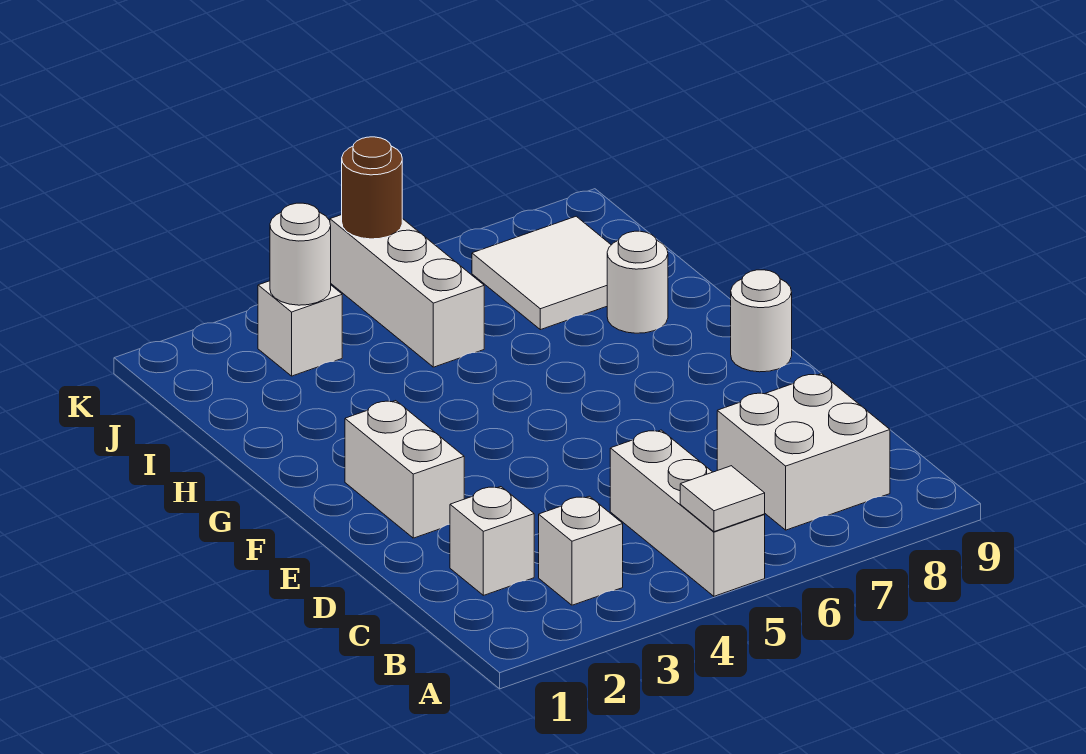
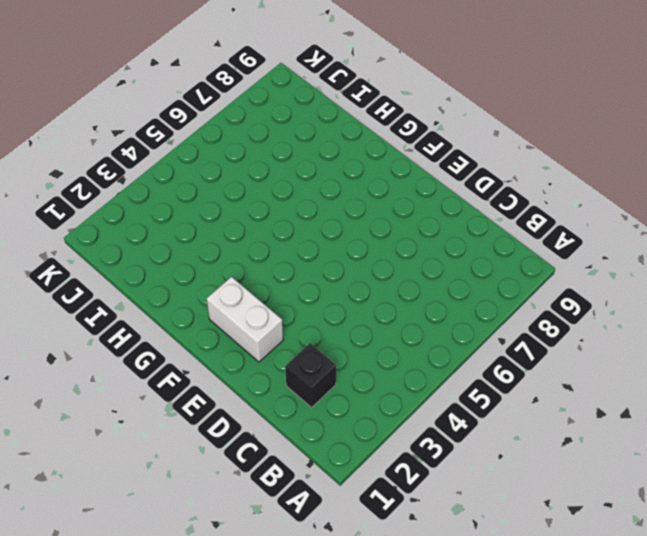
black 1x1 brick [285,343,336,407] -> white 1x1 brick [450,487,534,595]
none -> white 1x3 brick [610,430,765,596]
none -> white 1x1 brick [539,496,623,605]
none -> white 2x2 brick [717,374,890,530]

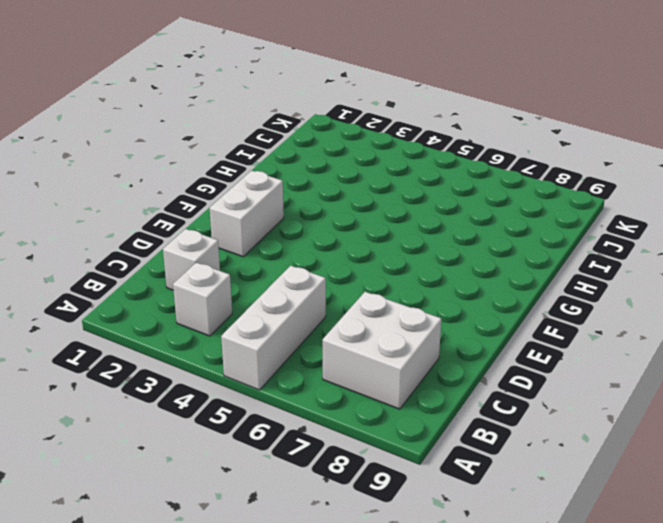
none -> white 1x1 round brick [731,270,792,372]
none -> white 1x1 round brick [607,231,668,333]
none -> white 1x3 brick [330,215,484,367]

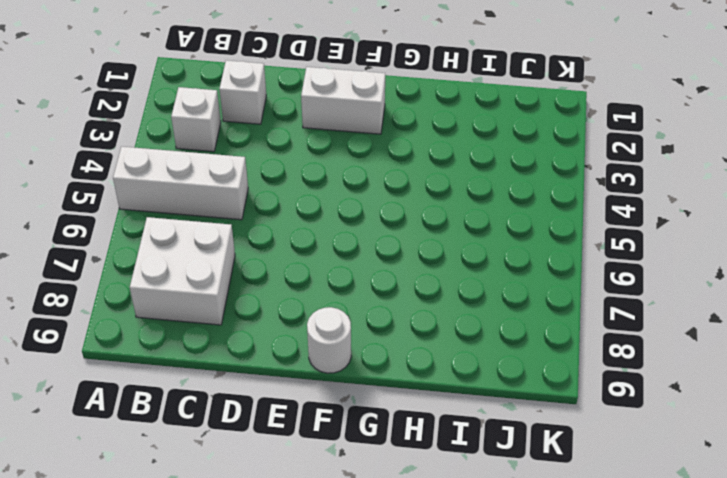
none -> white 1x1 round brick [607,231,668,333]
none -> white 1x3 brick [330,215,484,367]
none -> white 2x2 tile [472,216,611,330]

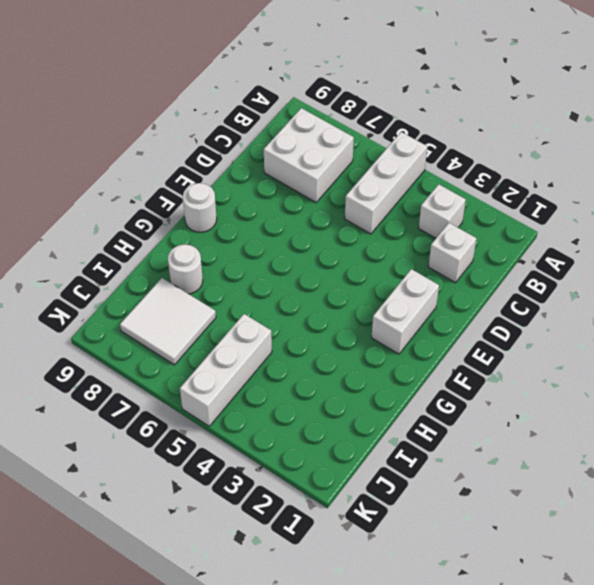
none -> white 1x1 brick [258,281,342,376]
none -> white 1x1 tile [680,466,765,532]
none -> white 1x1 round brick [270,203,331,305]

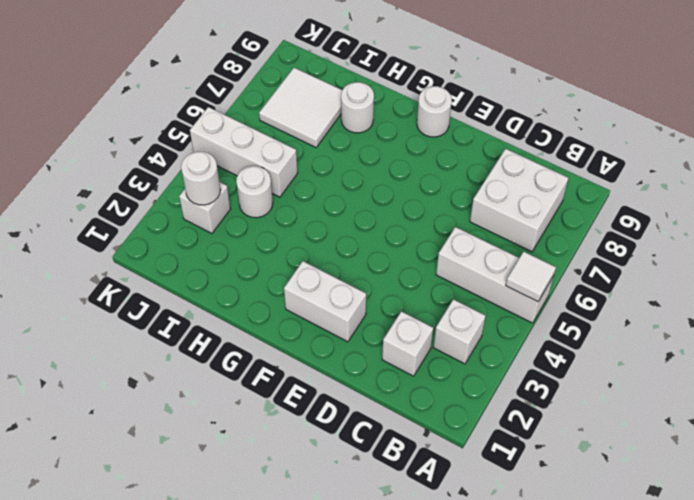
white 1x1 round brick [236,166,273,218] -> none
none -> brown 1x1 round brick [342,137,402,239]

